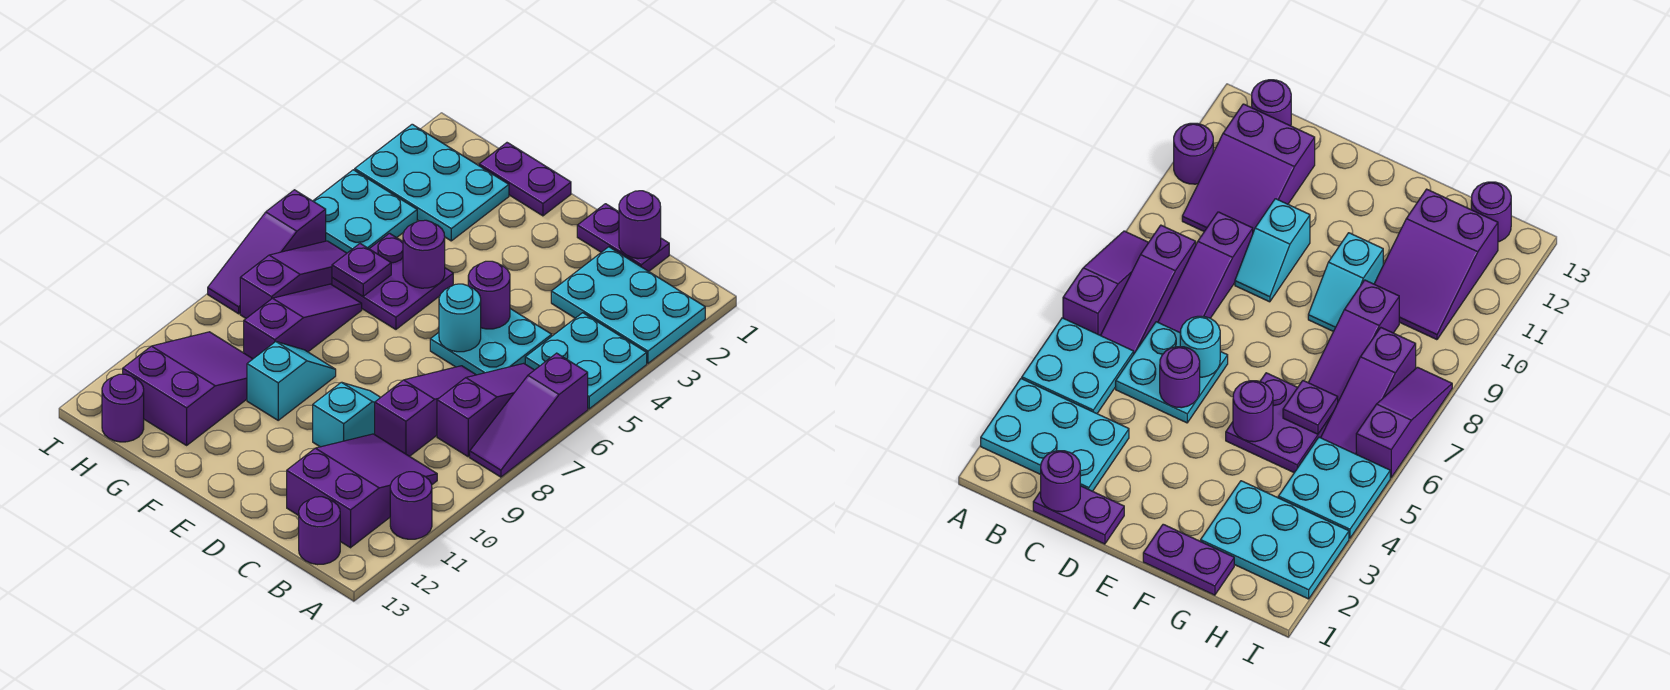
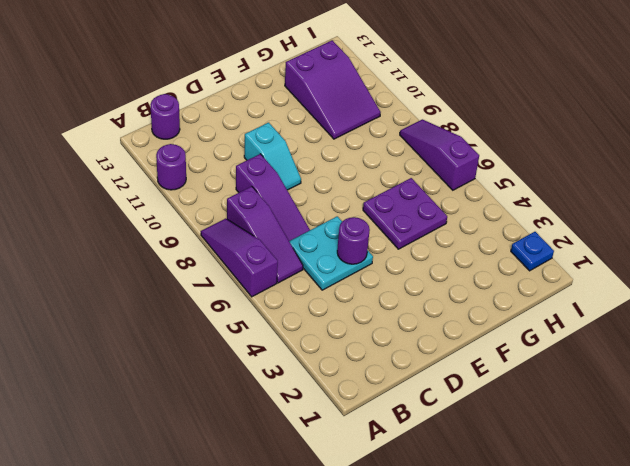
blue 1x1 plate [511,232,554,271] -> cyan 2x3 plate [355,124,509,241]
none -> cyan 2x3 plate [551,247,705,363]
none -> cyan 2x2 plate [525,313,647,409]
none -> purple 2x3 slope [287,434,437,548]

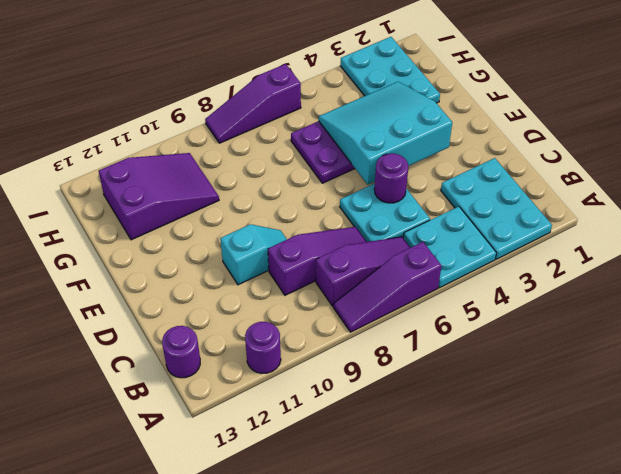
cyan 3x3 slope [319,82,452,185] -> purple 1x1 round brick [403,220,445,288]
none -> purple 2x3 slope [287,434,437,548]
none -> purple 1x2 plate [577,204,669,271]
none -> purple 1x2 plate [479,143,571,216]

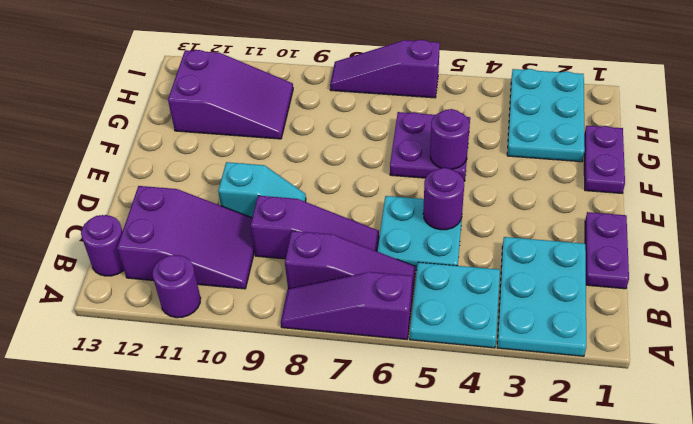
none -> cyan 1x2 slope [247,342,336,420]
none -> purple 1x3 slope [244,284,362,359]
none -> cyan 2x2 plate [313,170,417,253]

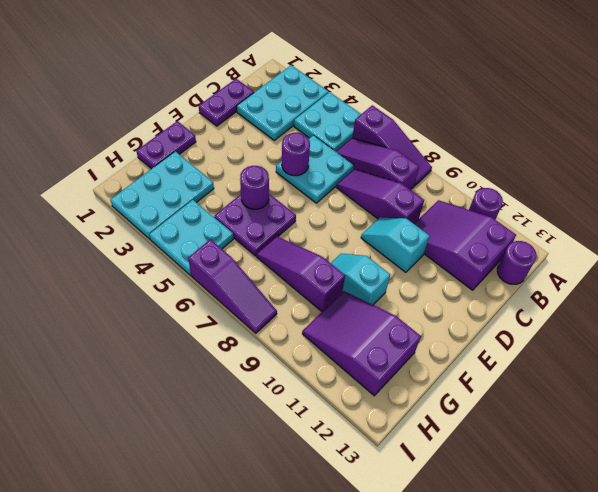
none -> purple 1x3 slope [240,241,347,318]
none -> purple 1x1 round brick [102,374,144,442]
none -> purple 1x1 round brick [619,191,661,259]

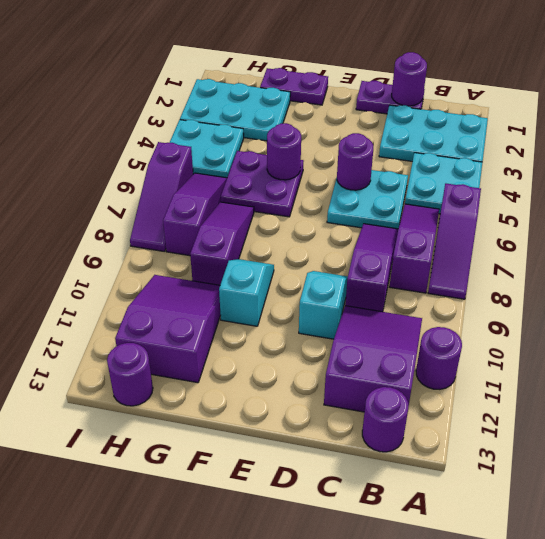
none -> cyan 1x1 round brick [439,284,481,352]
none -> purple 1x1 plate [332,244,391,296]

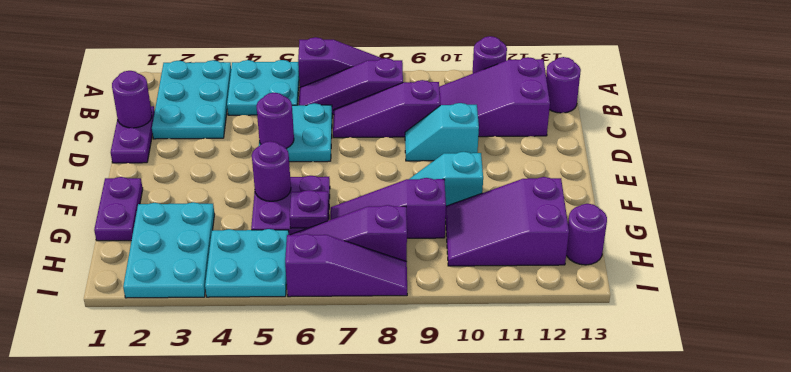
none -> cyan 1x1 round brick [439,284,481,352]

